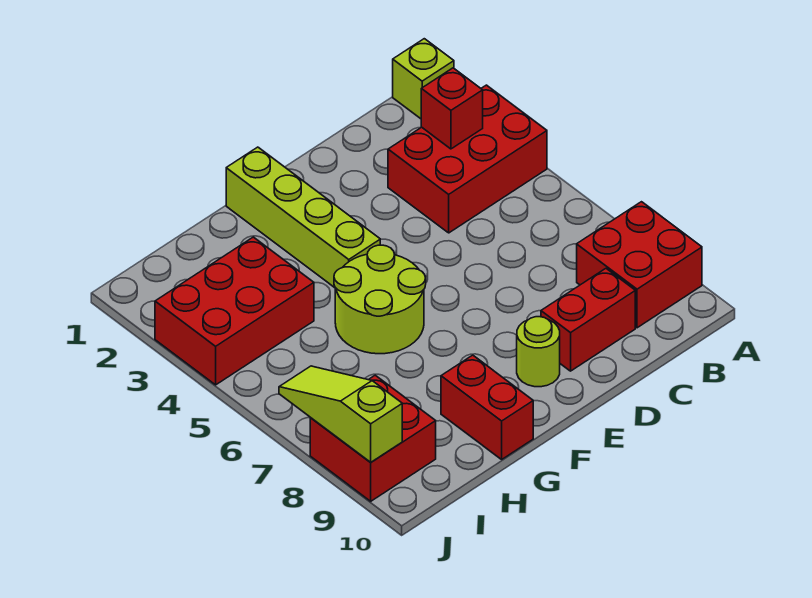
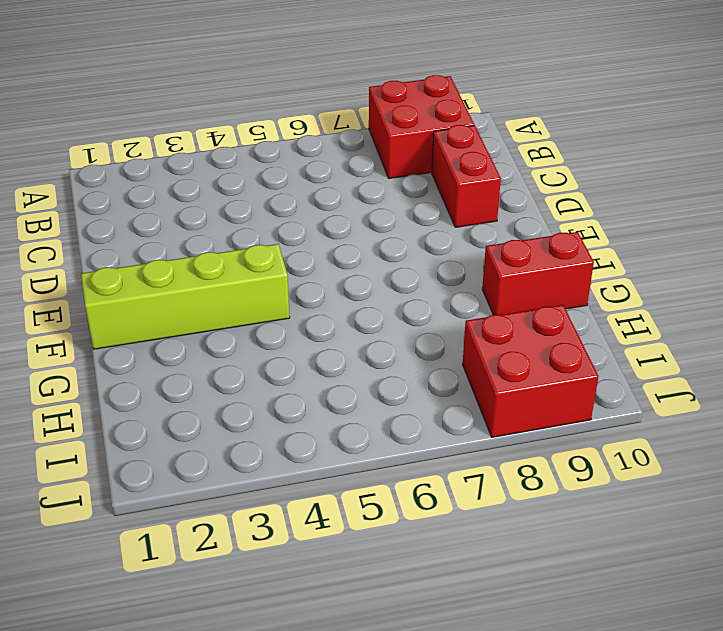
none -> lime 1x1 brick [393,39,454,119]
none -> red 2x3 brick [388,85,547,233]
none -> lime 1x1 round brick [517,317,560,387]

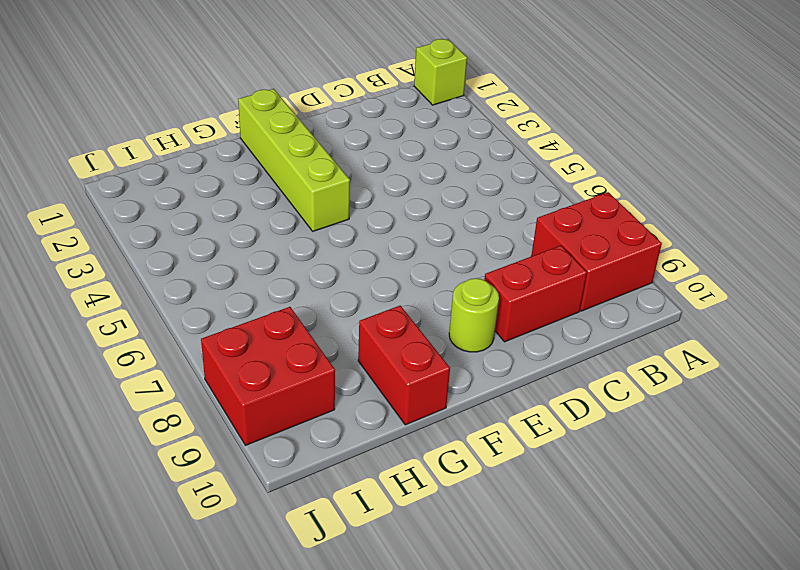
none -> red 2x3 brick [388,85,547,233]
none -> lime 2x2 round brick [334,245,426,354]
none -> red 2x3 brick [155,237,314,385]

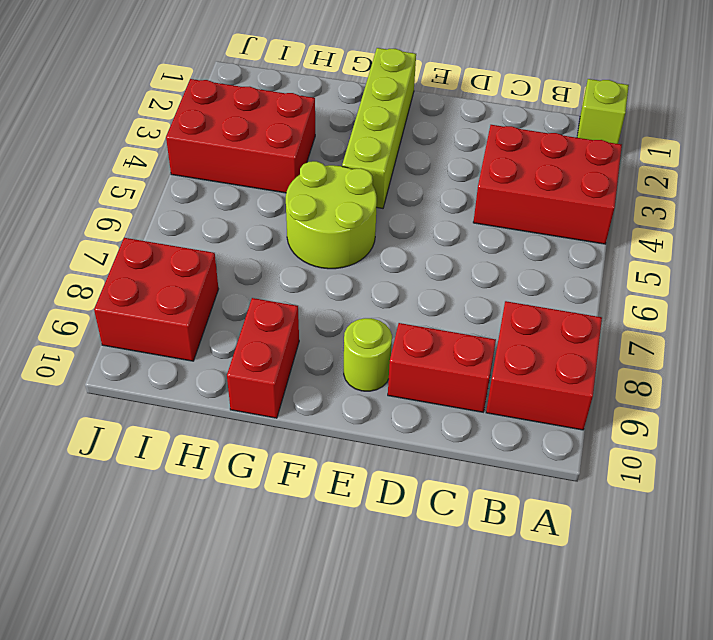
none -> red 1x1 brick [421,68,483,149]
none -> lime 1x3 slope [279,366,402,462]

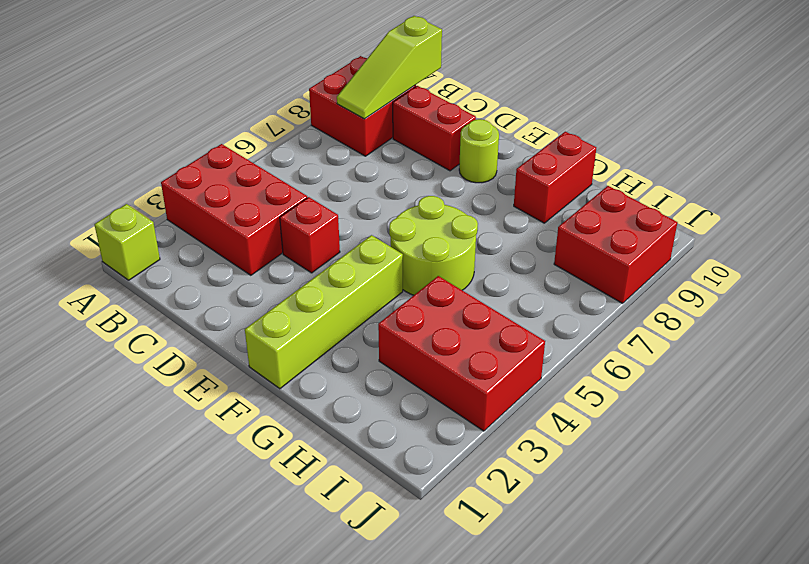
lime 1x3 slope [337,16,442,119] -> lime 1x3 slope moved to [279,366,402,462]
red 1x1 brick [280,197,340,273] -> red 1x1 brick moved to [421,68,483,149]

